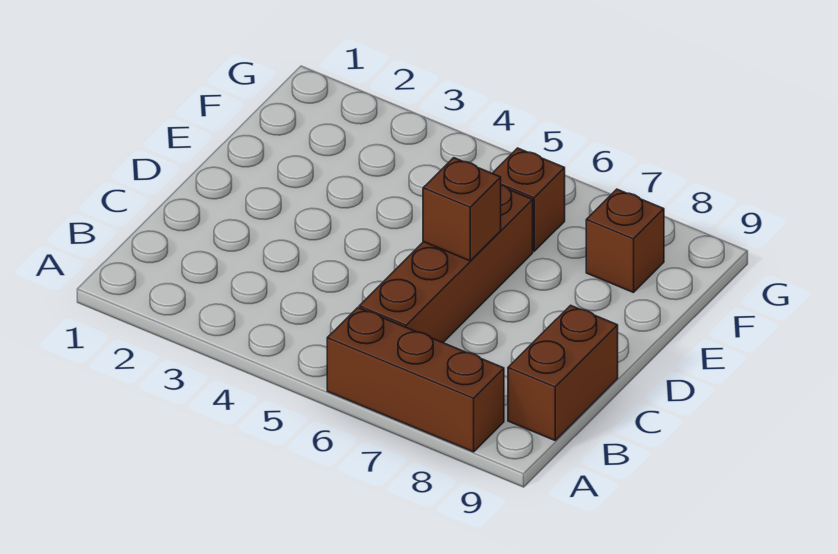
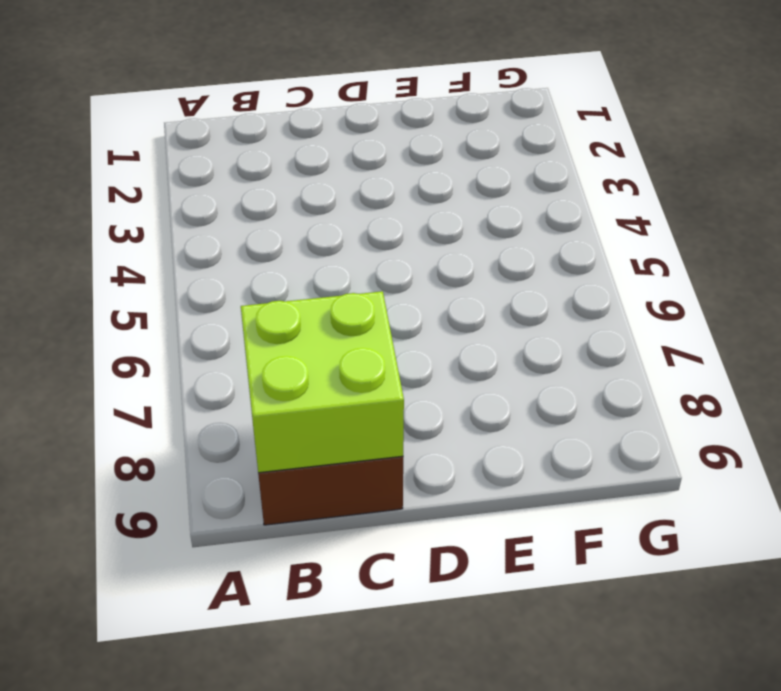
lime 2x2 brick [241,291,404,473] -> none
none -> brown 1x3 brick [327,308,504,452]
none -> brown 1x4 brick [359,185,533,342]

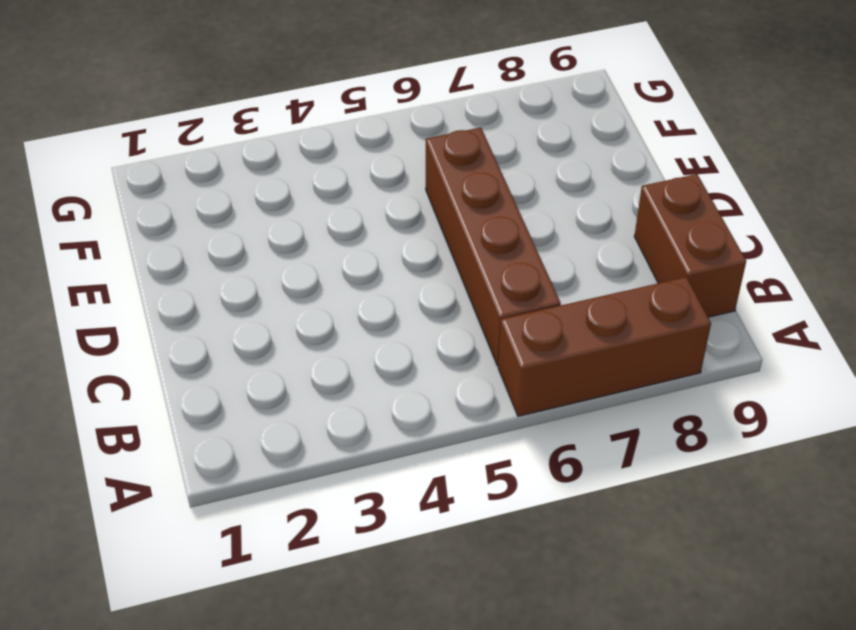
none -> brown 1x1 brick [492,148,565,251]
none -> brown 1x1 brick [586,189,664,293]

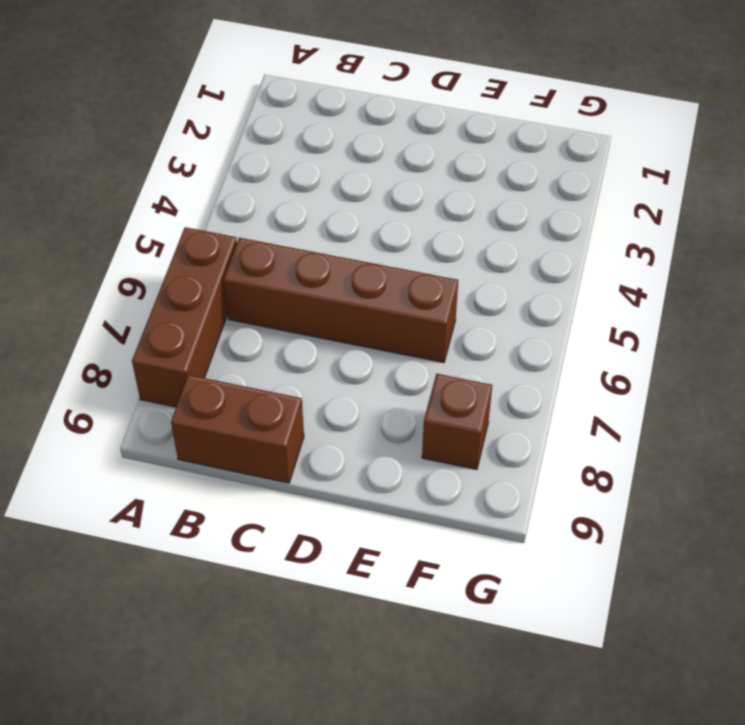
none -> brown 1x1 brick [492,148,565,251]
none -> brown 1x1 brick [423,158,501,261]

